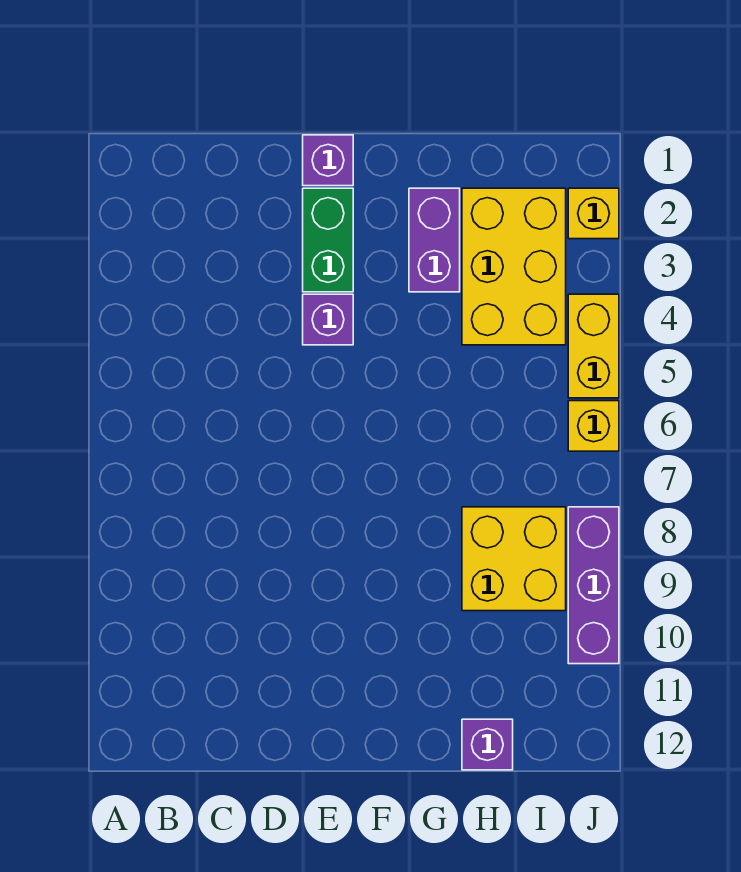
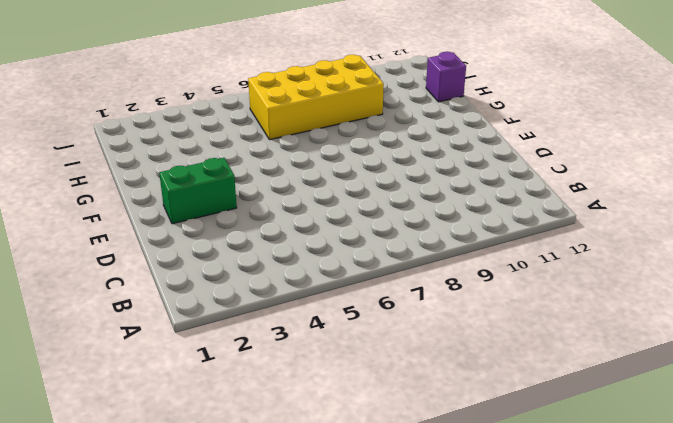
yellow 2x4 brick [248,55,384,140] -> yellow 2x2 brick [462,507,566,611]
none -> purple 1x1 brick [303,135,353,186]
none -> purple 1x1 brick [303,294,353,345]

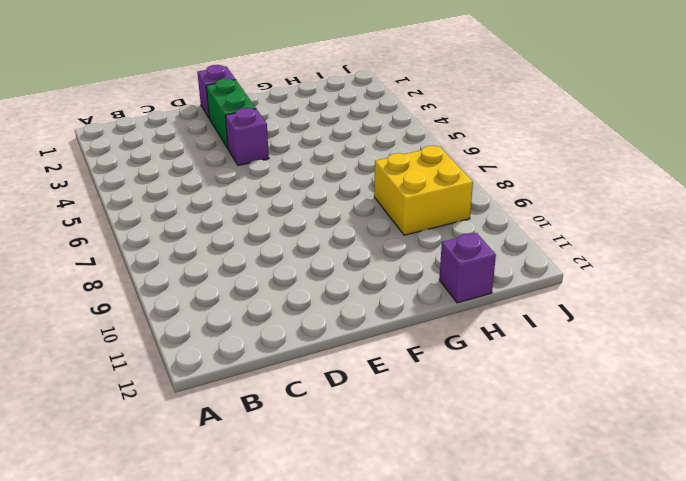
none -> purple 1x2 brick [409,188,460,292]
none -> yellow 2x3 brick [462,188,566,345]

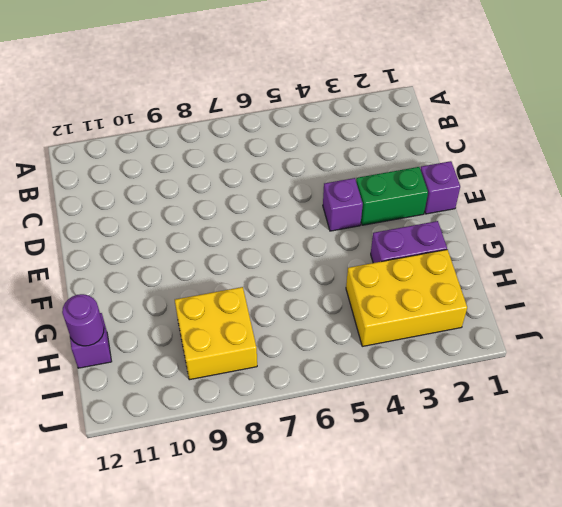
purple 1x1 round brick [62,294,104,346] -> none
none -> yellow 1x1 brick [568,188,619,239]
none -> yellow 1x2 brick [568,294,619,398]

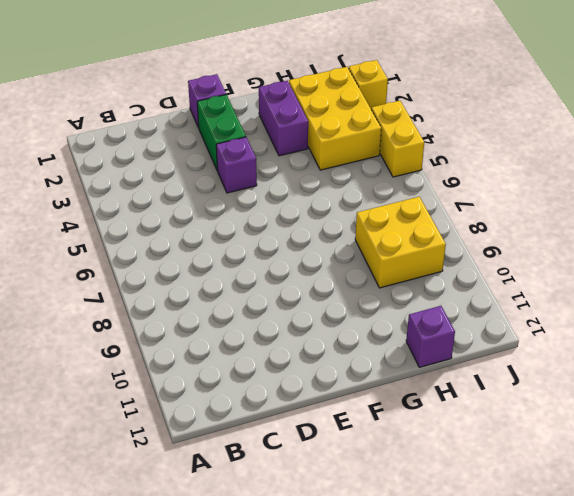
none -> yellow 1x1 brick [568,401,619,451]
none -> purple 1x3 brick [568,507,619,664]

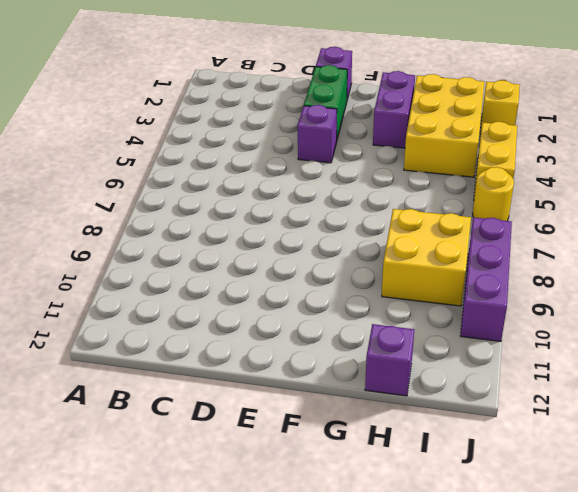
yellow 1x1 round brick [472,167,514,221] -> yellow 1x1 brick [568,401,619,451]

